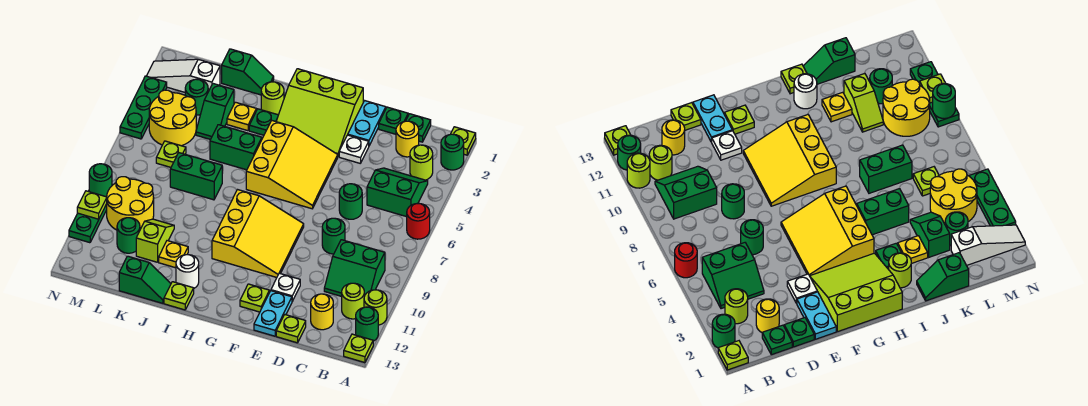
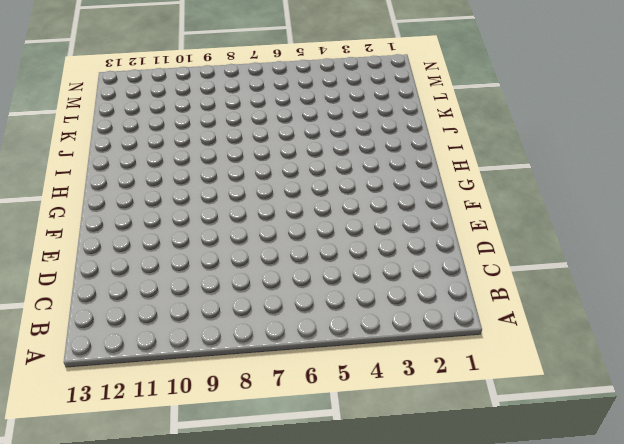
none -> lime 1x1 plate [451,127,476,155]
none -> green 1x1 round brick [441,134,464,170]
none -> red 1x1 round brick [407,203,430,239]
none -> lime 1x1 round brick [364,290,387,325]

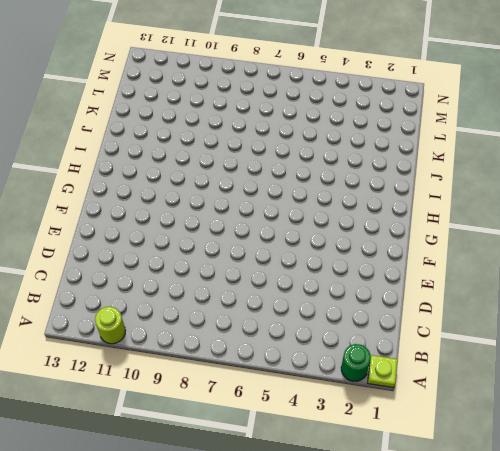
none -> red 1x1 round brick [407,203,430,239]
none -> green 1x1 round brick [356,307,378,341]
none -> lime 1x1 plate [344,334,373,363]
none -> lime 1x1 round brick [410,145,433,180]

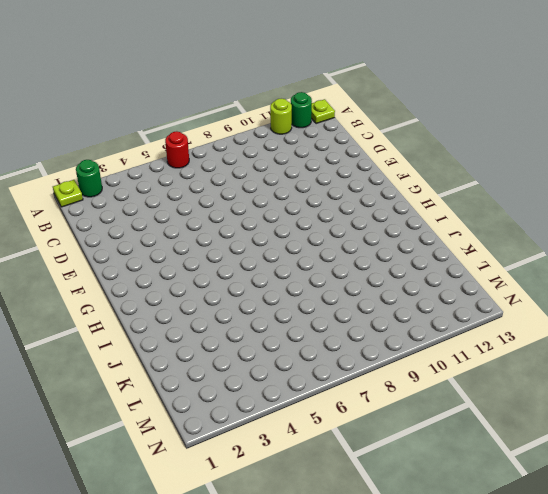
none -> lime 1x1 round brick [410,145,433,180]
none -> green 2x2 slope [367,168,428,217]
none -> green 2x2 slope [324,240,385,296]
none -> lime 1x1 round brick [342,283,364,319]

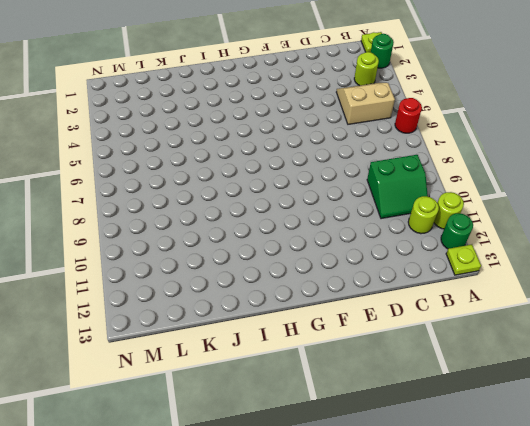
tan 2x2 slope [336,83,395,124] -> green 2x2 slope [367,168,428,217]
none -> green 1x1 plate [406,114,431,142]
none -> yellow 1x1 round brick [396,121,419,157]
none -> yellow 1x1 round brick [311,294,333,330]
none -> green 1x1 plate [379,107,408,134]

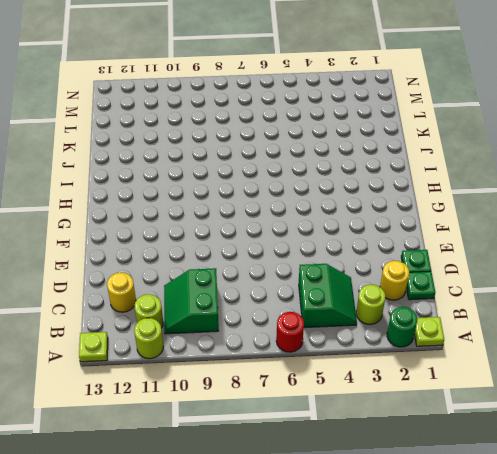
none -> green 1x1 round brick [356,307,378,341]
none -> green 1x1 round brick [339,184,362,219]
none -> green 1x1 round brick [322,218,345,254]
none -> lime 1x1 plate [276,315,306,343]

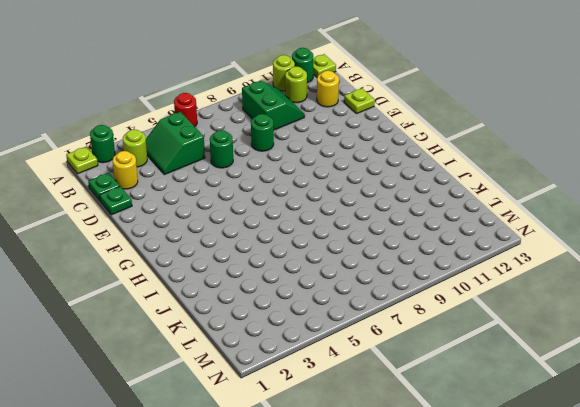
none -> cyan 1x2 plate [348,101,386,146]
none -> white 1x1 plate [339,135,369,163]
none -> white 1x1 plate [271,273,300,301]
none -> cyan 1x2 plate [254,291,292,336]

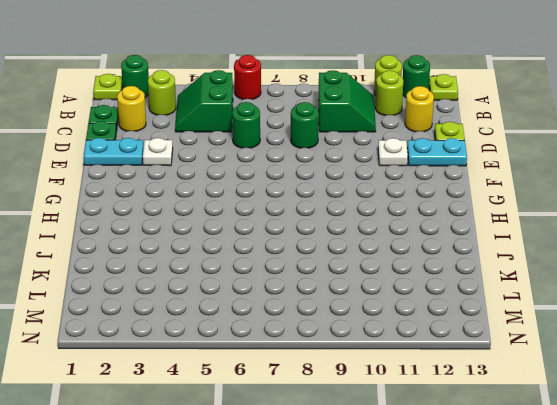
none -> lime 3x3 slope [276,69,363,156]
none -> yellow 3x3 slope [246,121,338,209]
none -> yellow 3x3 slope [212,190,304,277]
none -> lime 1x1 plate [240,284,269,312]

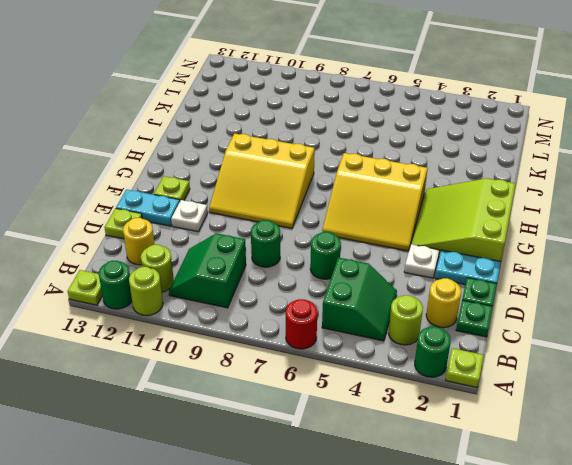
none -> lime 1x1 round brick [261,82,284,115]
none -> green 1x1 plate [249,109,278,135]
none -> green 1x2 brick [210,125,262,170]
none -> white 1x1 round brick [176,255,199,288]

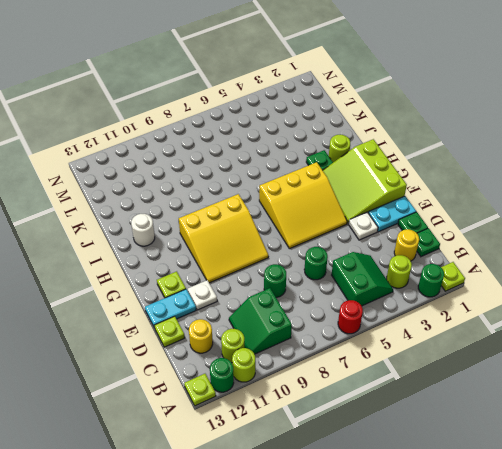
none -> green 1x2 brick [210,125,262,170]
none -> lime 1x1 plate [164,282,194,310]
none -> green 1x2 slope [222,49,274,95]
none -> yellow 1x1 plate [227,102,256,131]

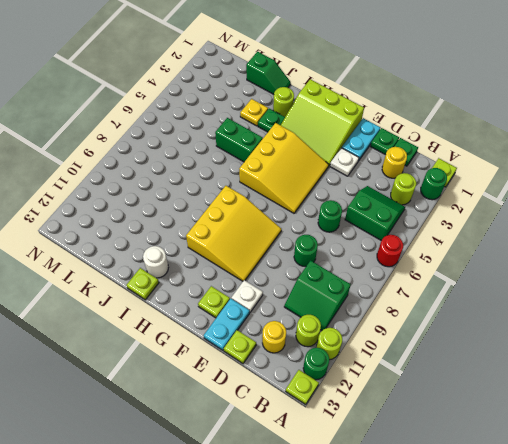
none -> green 1x2 brick [170,153,222,200]
none -> yellow 1x1 plate [159,241,188,268]
none -> green 1x2 slope [119,256,171,303]
none -> green 1x2 slope [196,84,234,139]

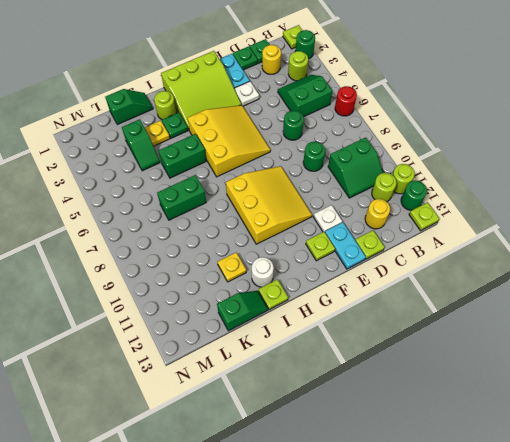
none -> lime 1x2 slope [136,219,174,262]
none -> white 1x3 slope [147,59,220,92]
none -> green 1x1 round brick [185,79,208,115]
none -> yellow 2x2 round brick [149,90,196,146]

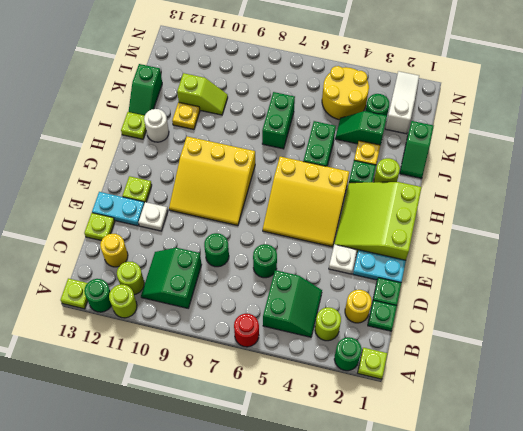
none -> lime 1x1 plate [156,141,186,167]
none -> yellow 2x2 round brick [107,177,154,230]
none -> green 1x1 round brick [117,218,140,253]
none -> green 1x3 plate [120,76,167,139]

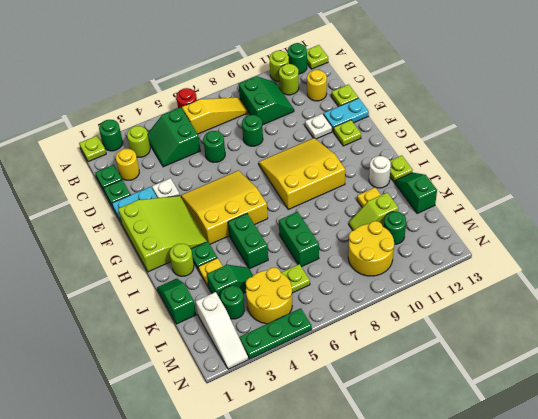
yellow 1x3 slope [182,97,248,134] -> none
none -> green 1x3 plate [69,191,107,243]
none -> green 1x1 round brick [89,164,112,197]
none -> lime 1x1 plate [77,191,107,219]

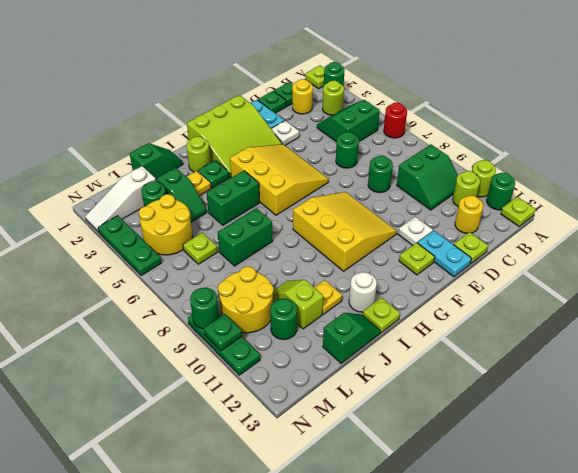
green 1x1 plate [204,314,242,351] -> lime 1x1 plate [77,191,107,219]

